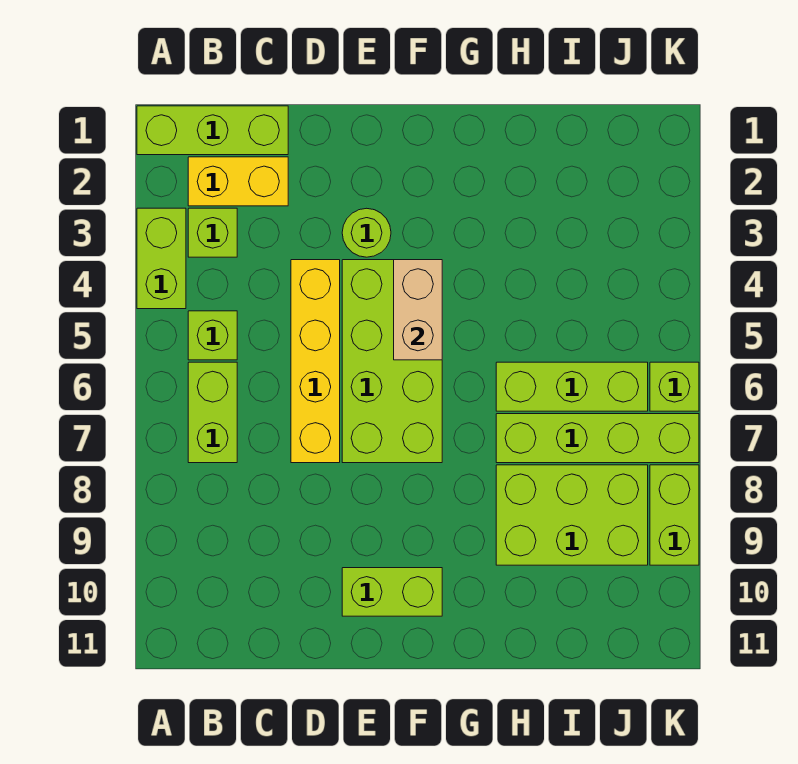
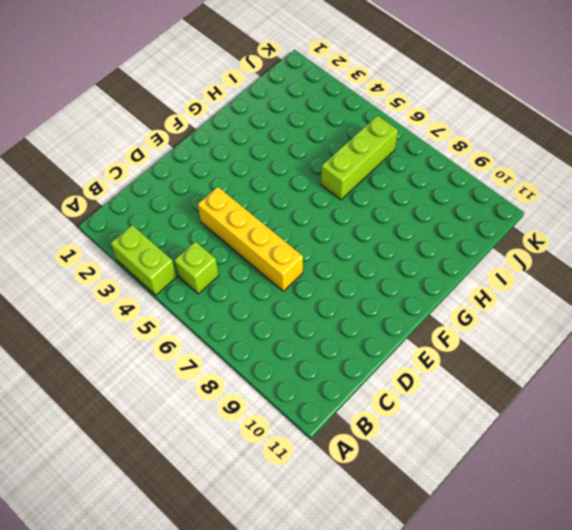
none -> lime 1x3 brick [137,106,288,155]
none -> yellow 1x2 brick [188,157,288,206]
none -> lime 1x1 brick [188,208,237,257]

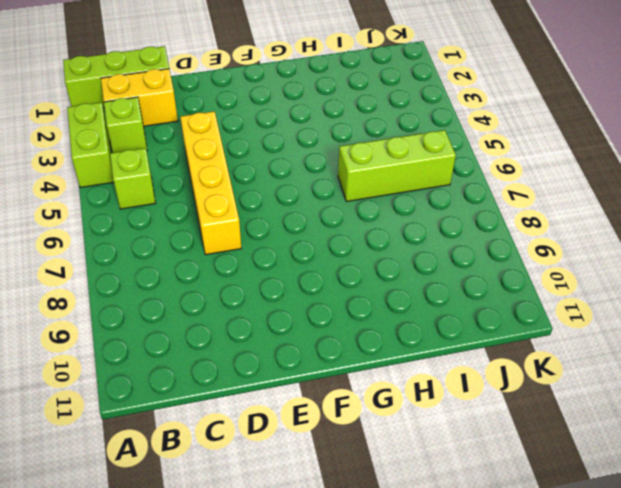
none -> lime 1x2 brick [188,362,237,463]
none -> lime 1x1 round brick [342,208,391,257]
none -> lime 2x4 brick [342,260,442,463]

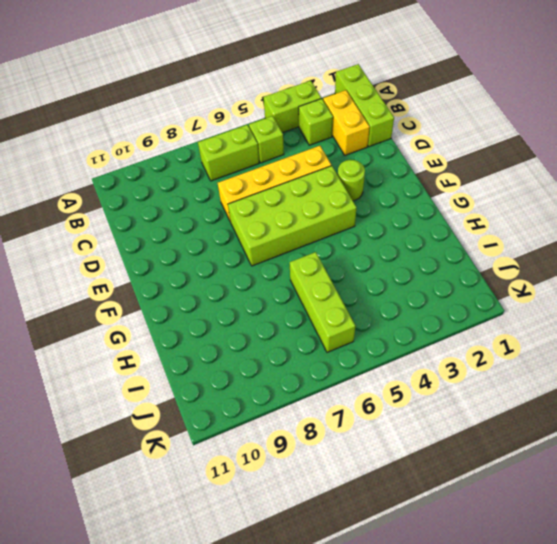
none -> lime 1x2 brick [342,568,442,616]
none -> lime 1x4 brick [496,414,699,463]
none -> lime 2x3 brick [496,465,648,565]

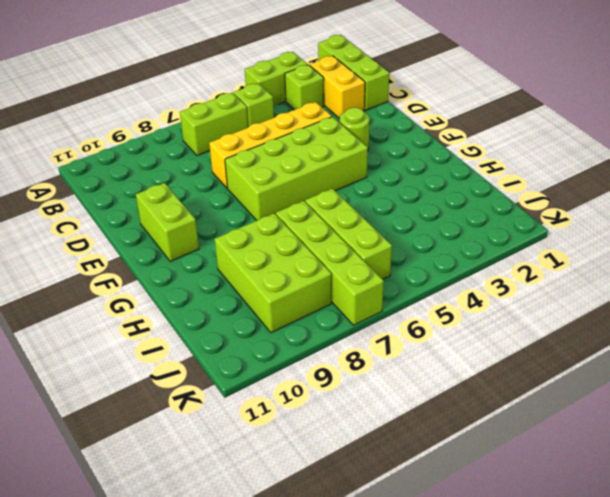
none -> lime 1x1 brick [650,362,699,411]
none -> lime 1x2 brick [650,465,699,565]
none -> tan 1x2 brick [394,260,442,360]

